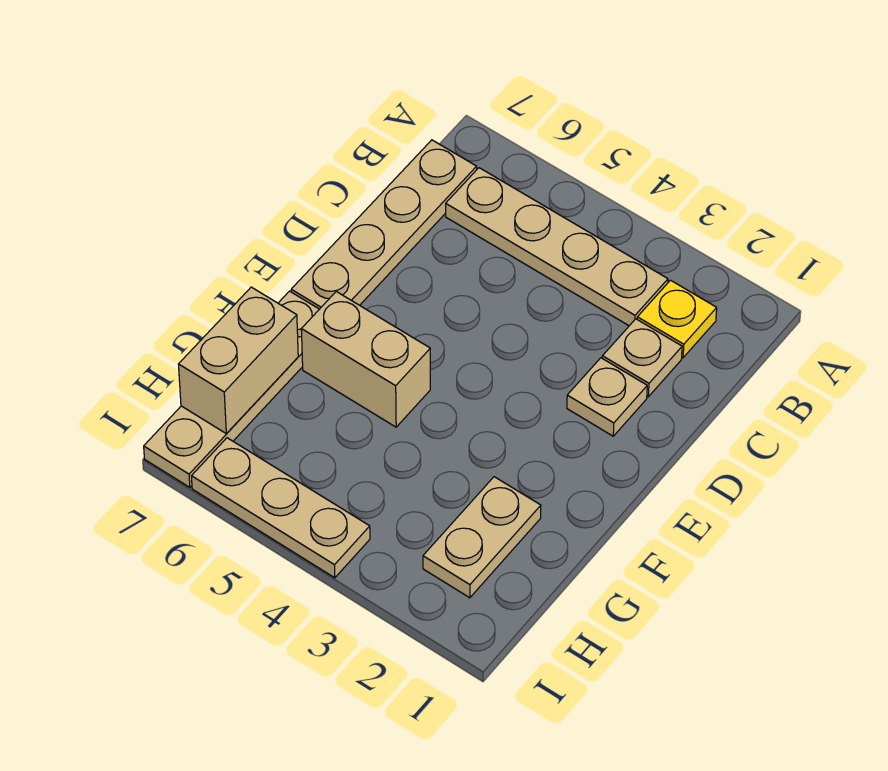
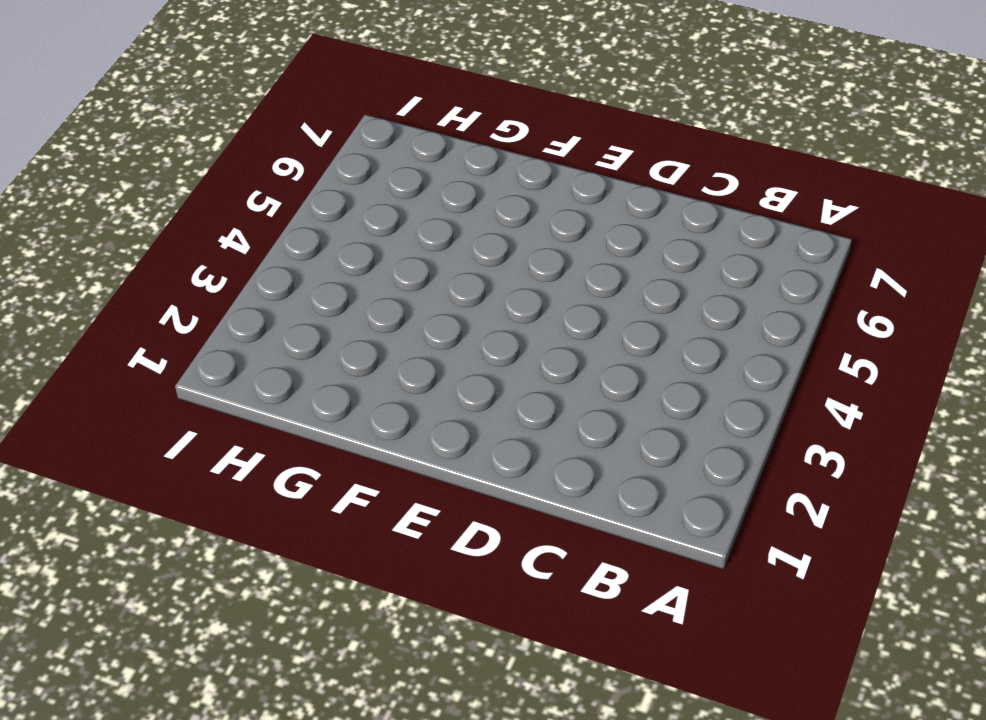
none -> yellow 1x1 plate [637,280,717,358]
none -> tan 1x4 plate [446,168,668,326]

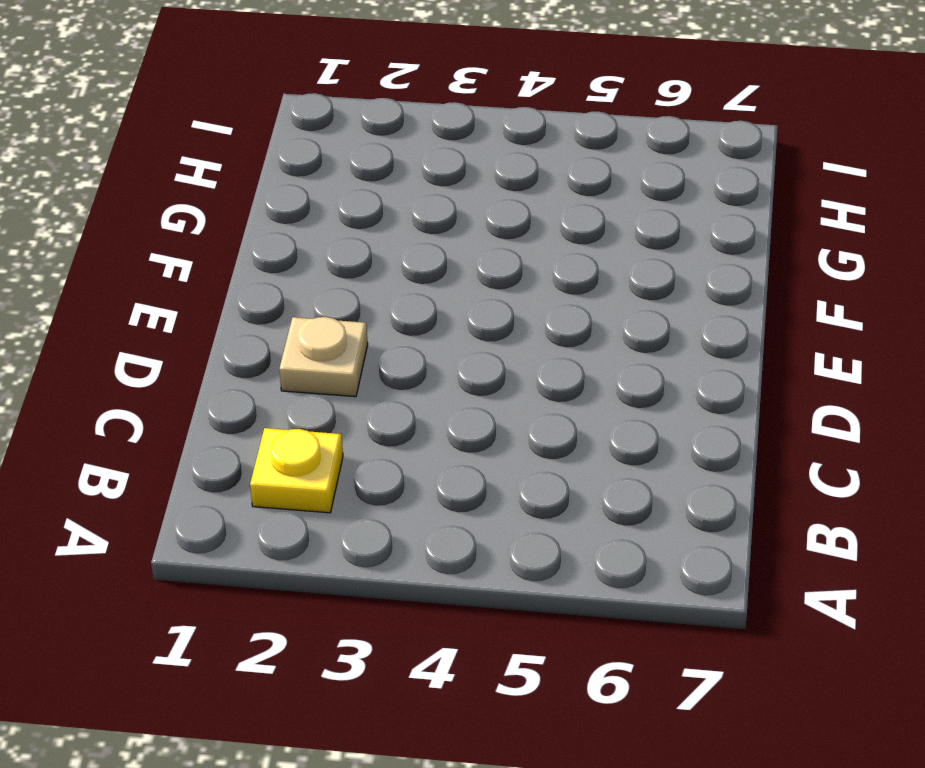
none -> tan 1x4 plate [446,168,668,326]
none -> tan 1x4 plate [291,140,477,309]

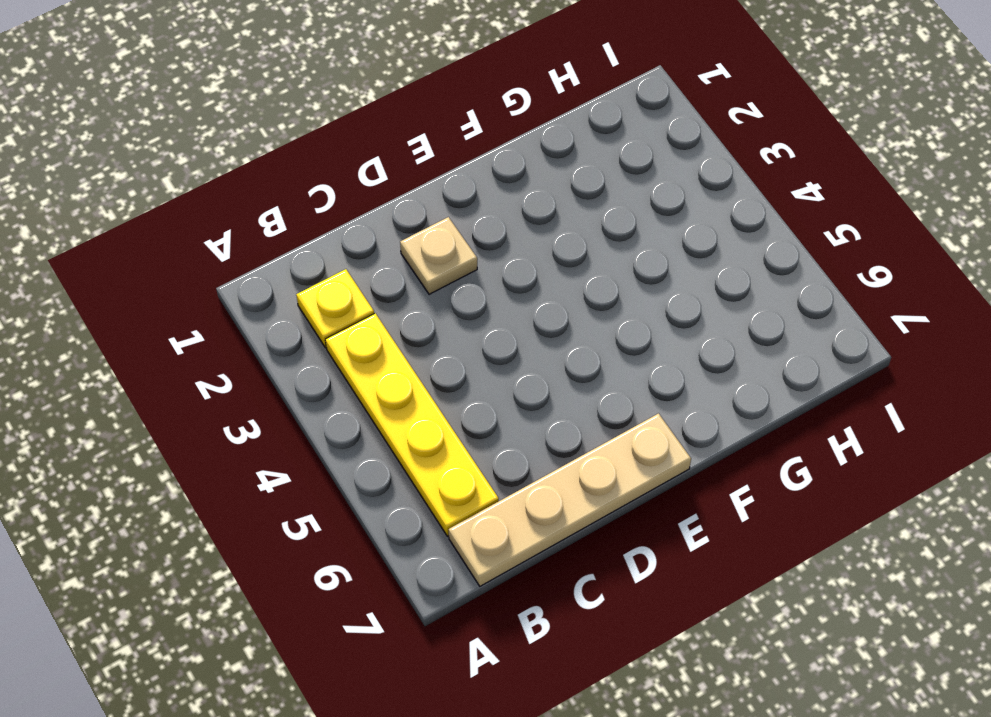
yellow 1x4 plate [325,313,499,536] -> tan 1x4 plate [446,168,668,326]
none -> tan 1x1 plate [602,319,682,397]
none -> tan 1x2 brick [301,292,430,427]

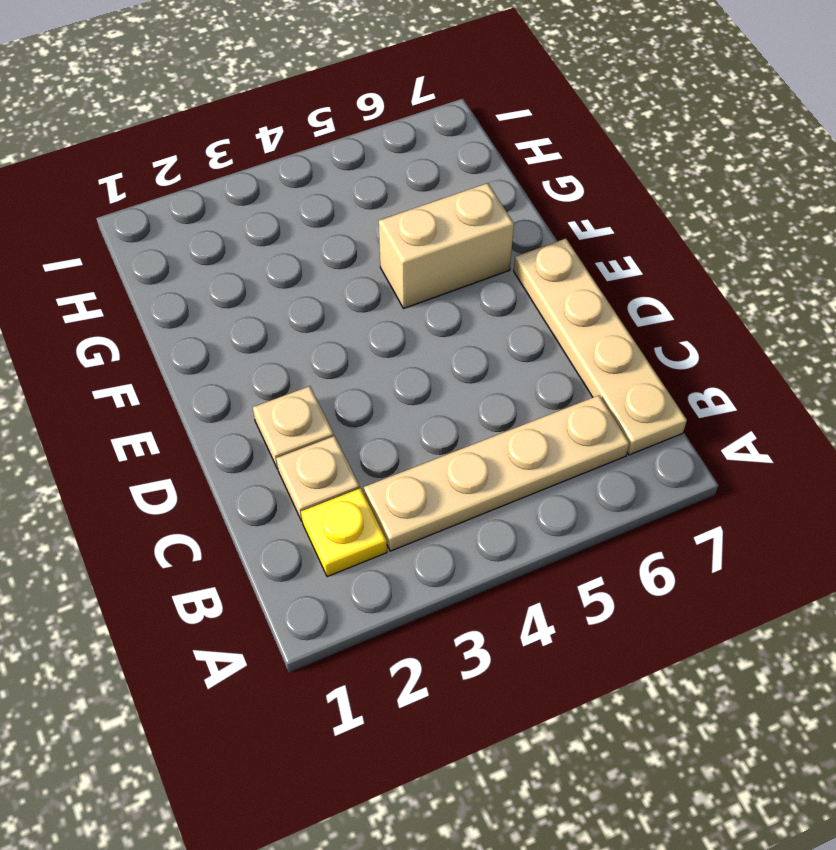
none -> tan 1x4 plate [144,291,319,487]
none -> tan 1x2 plate [423,477,541,598]

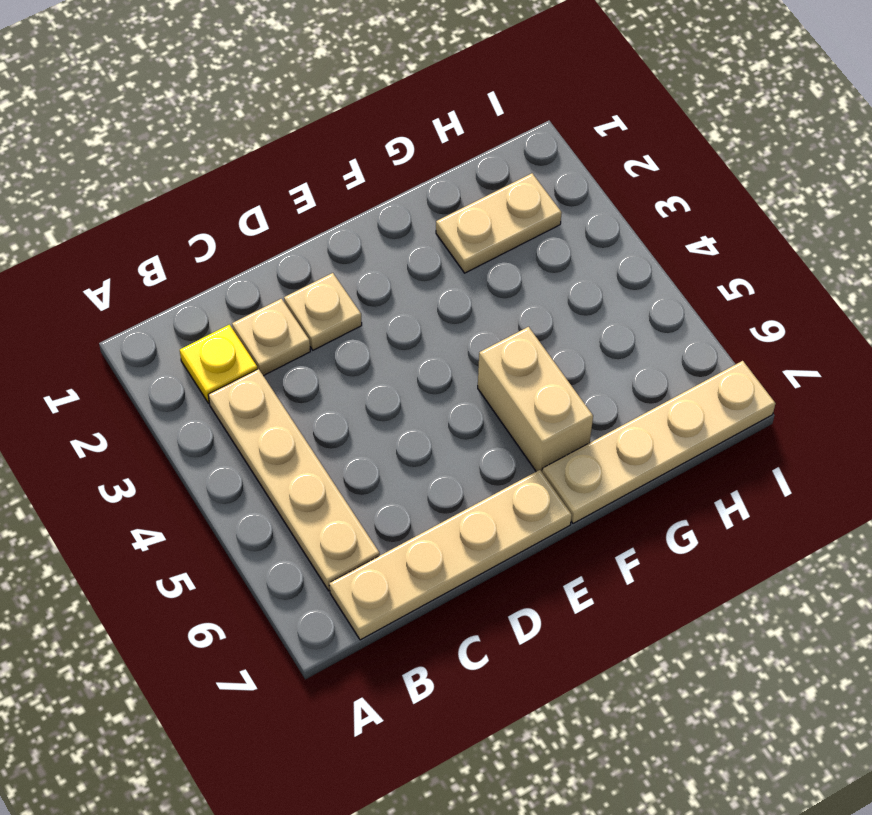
none -> tan 1x3 plate [191,438,370,578]
none -> tan 1x2 brick [178,287,298,433]

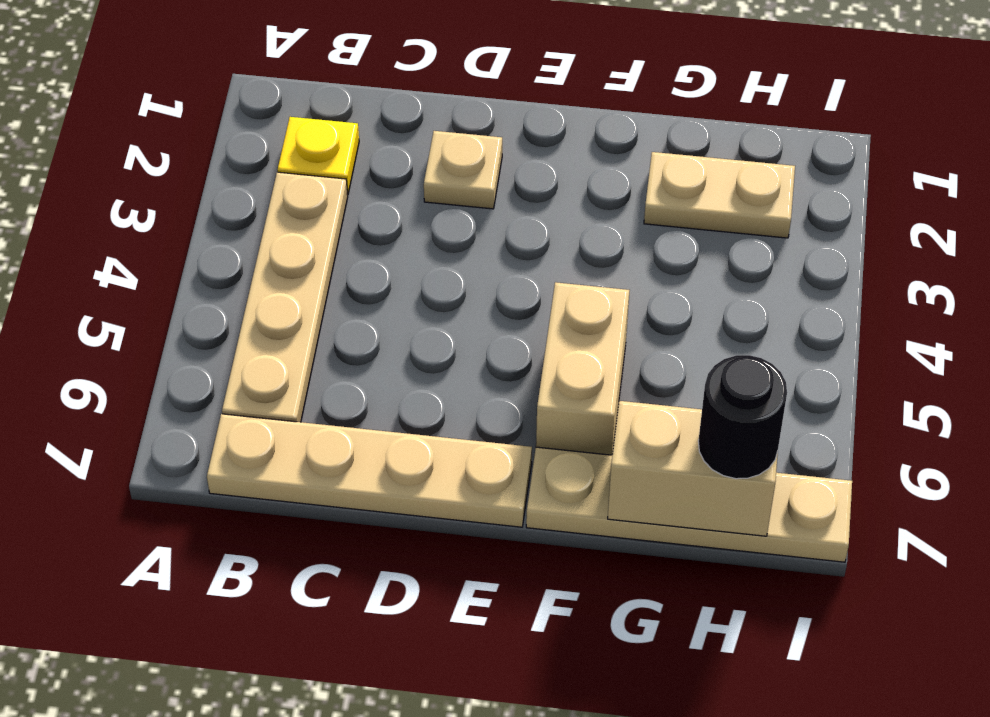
black 1x1 round brick [698,355,787,479] -> none
none -> tan 1x1 plate [602,319,682,397]
none -> tan 1x3 plate [191,438,370,578]

